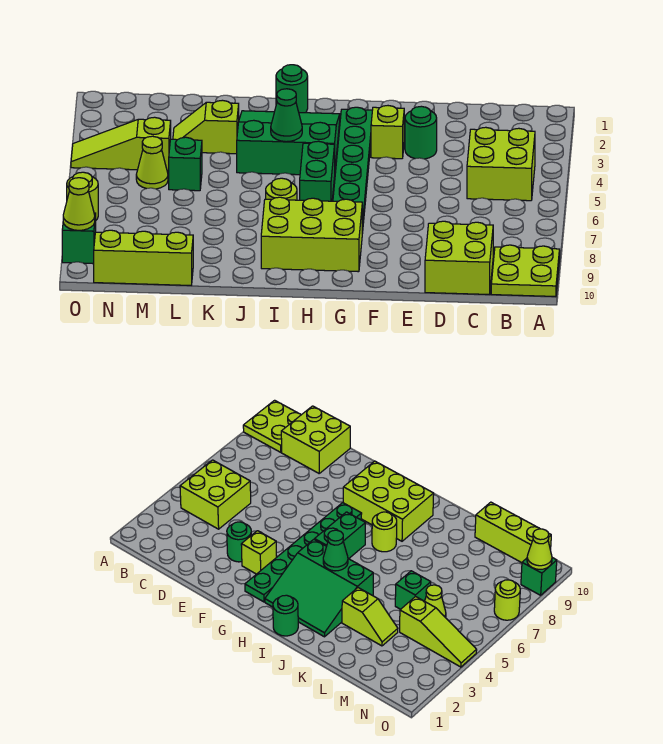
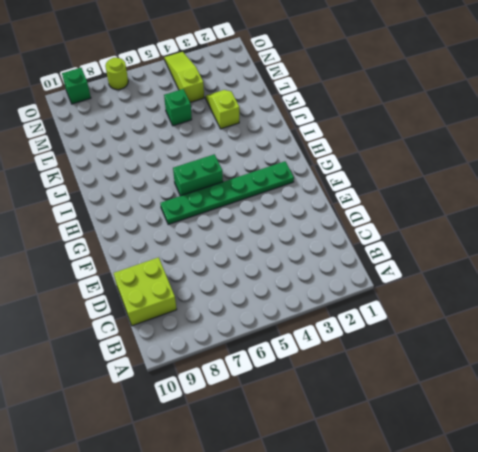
none -> lime 2x2 plate [491,245,560,296]
none -> lime 2x2 brick [467,127,535,201]
none -> green 1x1 round brick [405,106,437,159]

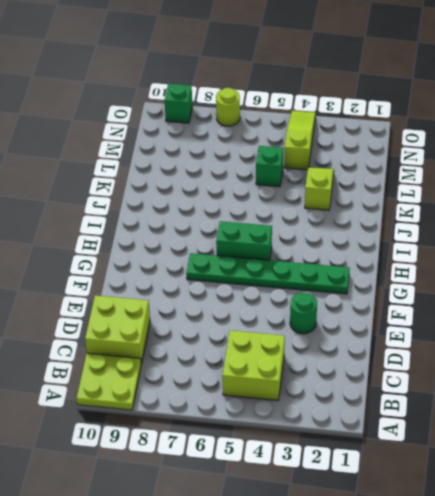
none -> lime 1x1 brick [371,106,404,159]
none -> lime 2x3 brick [261,197,362,272]
none -> green 3x3 slope [237,111,340,175]

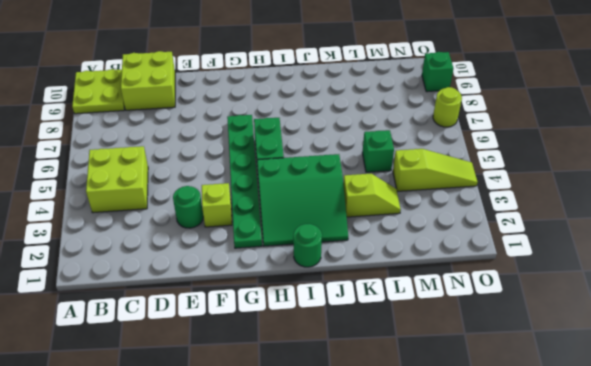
none -> lime 2x3 brick [261,197,362,272]
none -> lime 1x1 round brick [266,178,297,200]
none -> lime 1x3 brick [94,230,193,285]

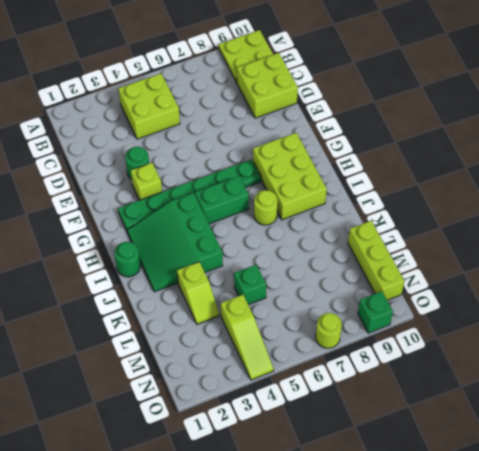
none -> lime 1x1 cone [136,136,168,189]
none -> green 1x1 cone [271,89,302,142]
none -> lime 1x1 cone [63,178,95,230]

